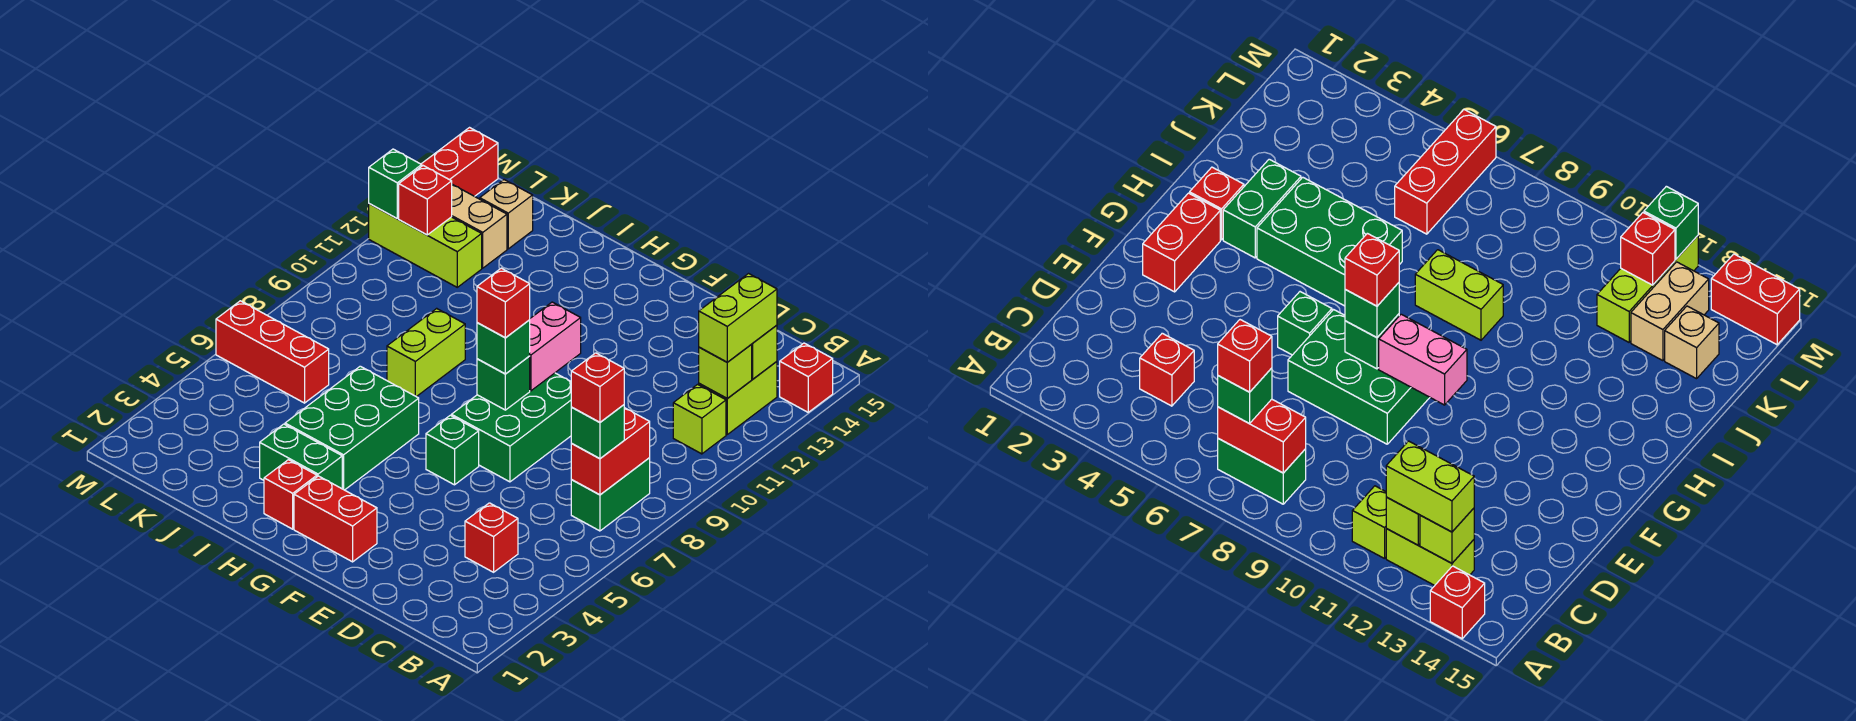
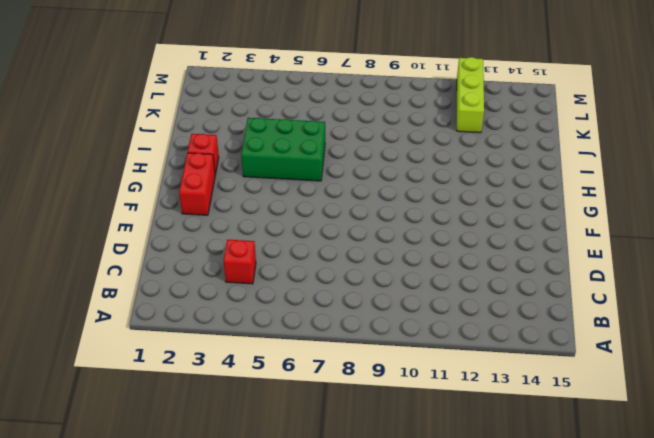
none -> red 1x1 brick [780,343,833,412]
none -> green 1x2 brick [571,458,650,531]
none -> lime 1x1 brick [673,384,726,454]

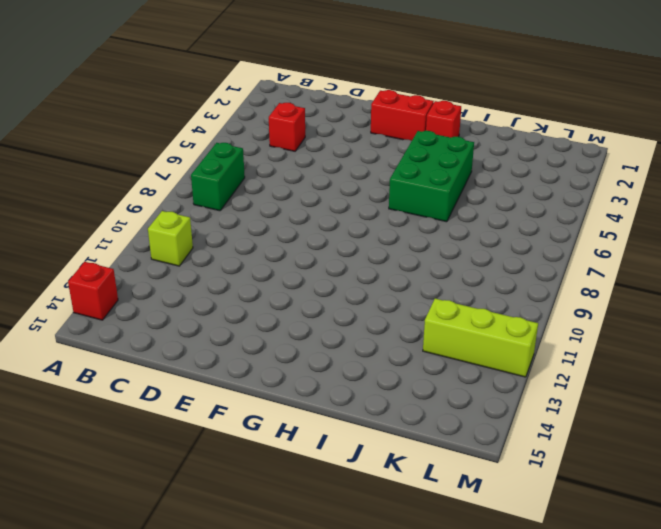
none -> lime 1x2 brick [699,362,777,434]
none -> green 2x3 brick [451,373,572,482]
none -> green 1x1 brick [426,415,479,485]

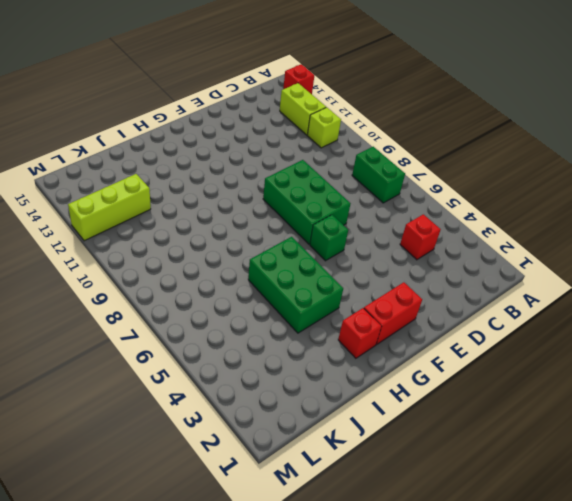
none -> green 1x2 brick [260,424,342,489]
none -> lime 1x2 brick [387,308,465,397]
none -> red 1x3 brick [216,301,329,403]

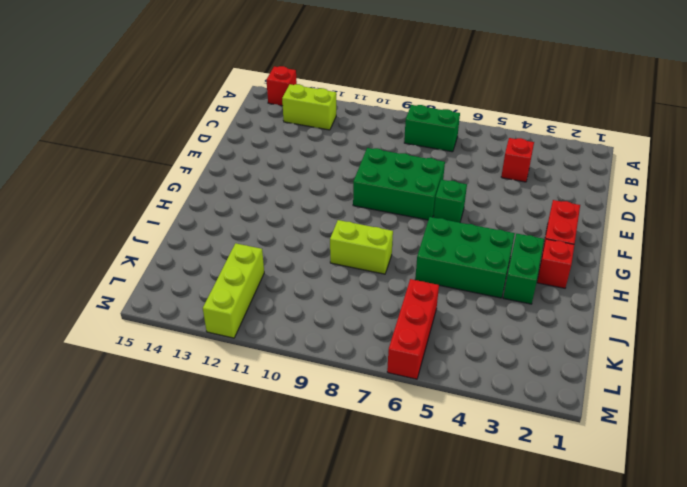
none -> lime 1x1 brick [673,384,726,454]
none -> tan 1x2 brick [452,184,507,268]
none -> tan 1x1 brick [480,180,533,249]

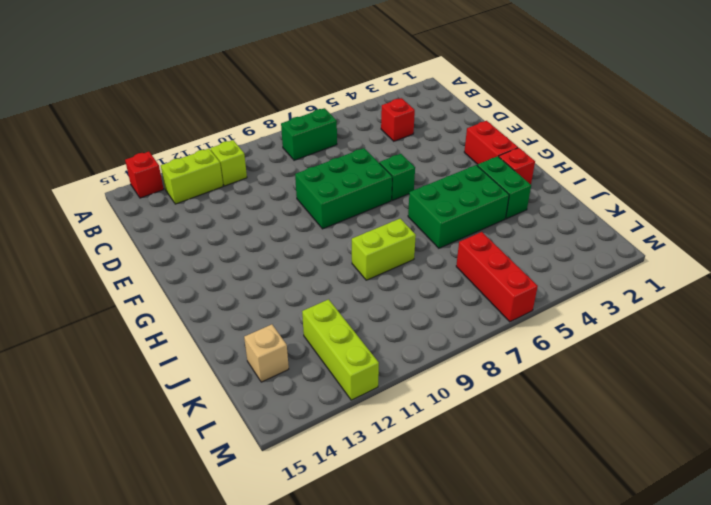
none -> tan 1x2 brick [452,184,507,268]
none -> red 1x2 brick [421,128,498,196]
none -> red 1x2 brick [571,408,650,495]

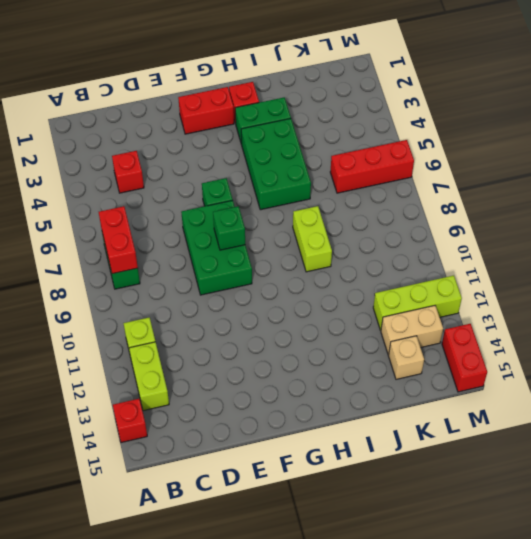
none -> lime 1x1 brick [699,345,752,399]
none -> lime 1x1 brick [751,325,777,379]
none -> pink 1x2 brick [530,302,581,391]

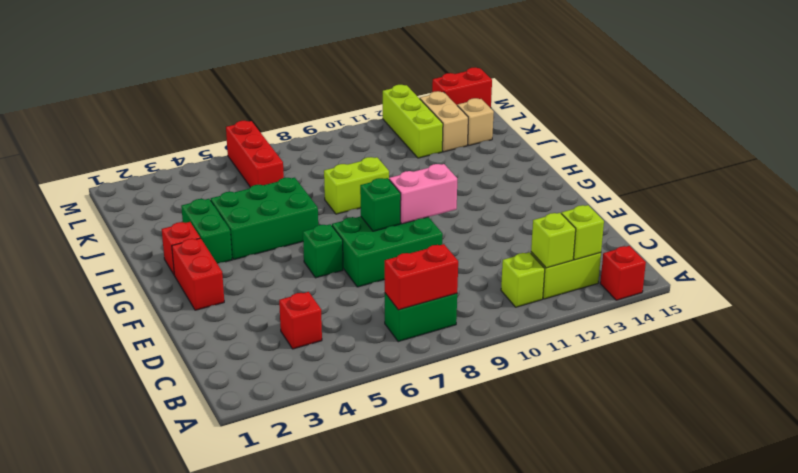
none -> red 1x1 brick [399,166,452,235]
none -> green 1x1 brick [369,149,422,218]
none -> green 1x1 brick [571,405,624,459]

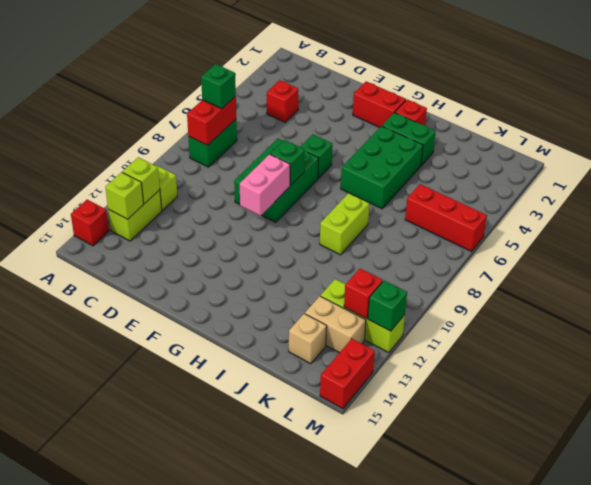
none -> lime 1x2 brick [699,274,777,362]
none -> green 1x1 brick [477,320,530,374]
none -> red 1x1 brick [571,353,624,422]

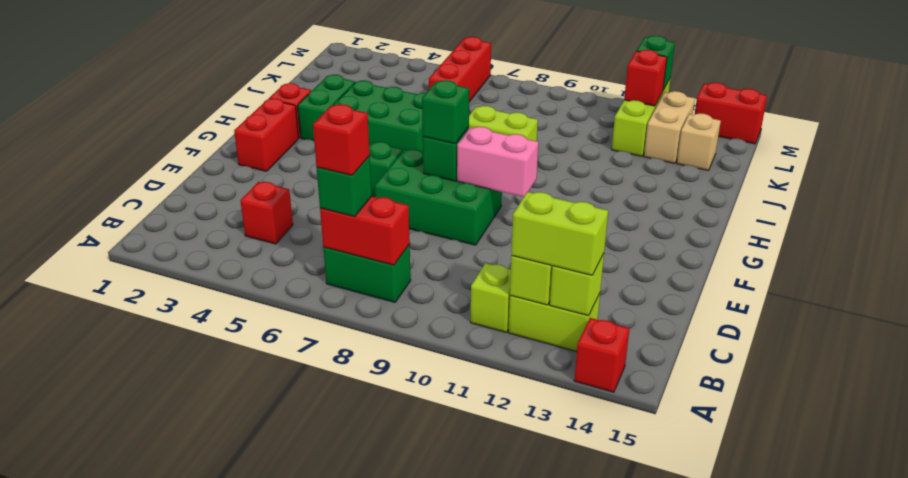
none -> red 1x1 brick [477,268,530,338]

